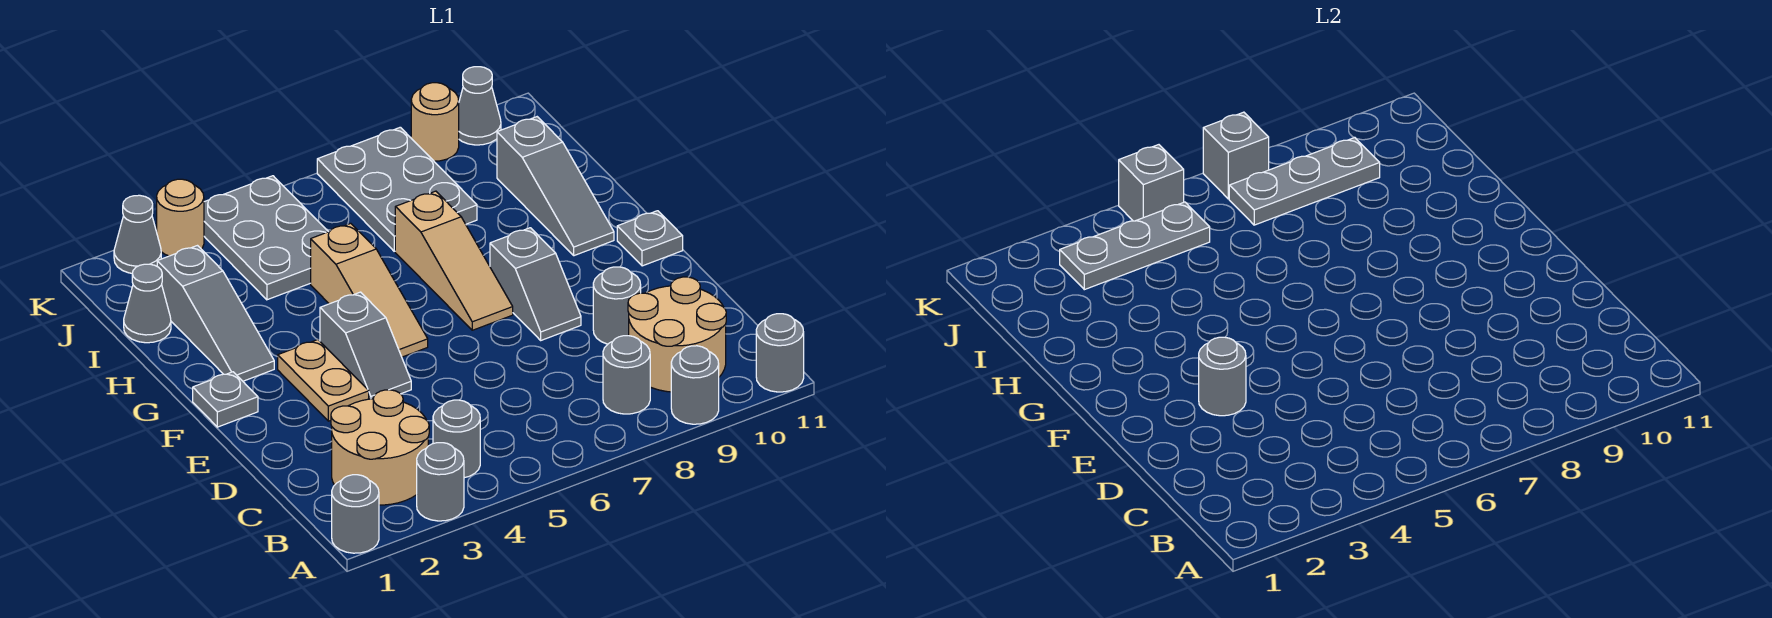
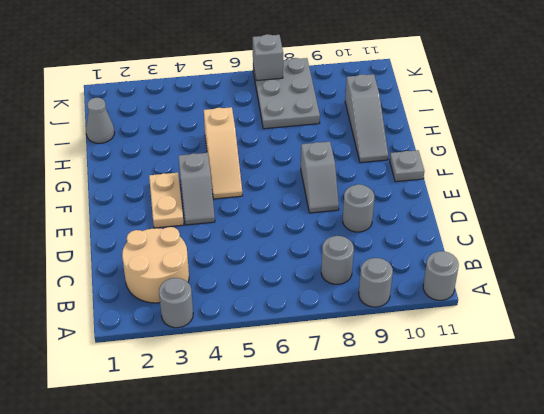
none -> grey 1x1 round brick [332,475,379,553]
none -> grey 1x1 round brick [433,400,480,478]
none -> tan 2x2 round brick [628,277,726,392]
none -> grey 1x1 plate [193,372,258,427]

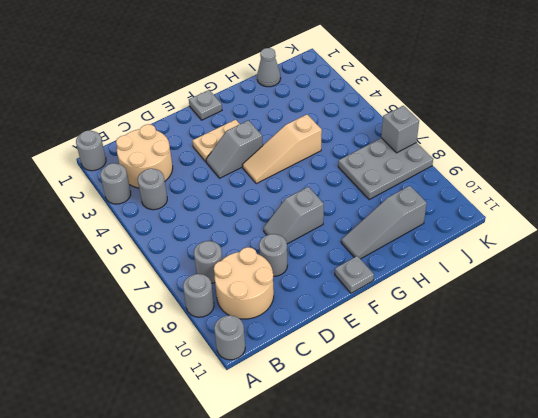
none -> tan 1x3 slope [395,191,513,330]
none -> grey 1x3 slope [157,246,274,381]
none -> grey 2x3 plate [204,176,328,300]
none -> grey 1x1 cone [114,195,161,273]

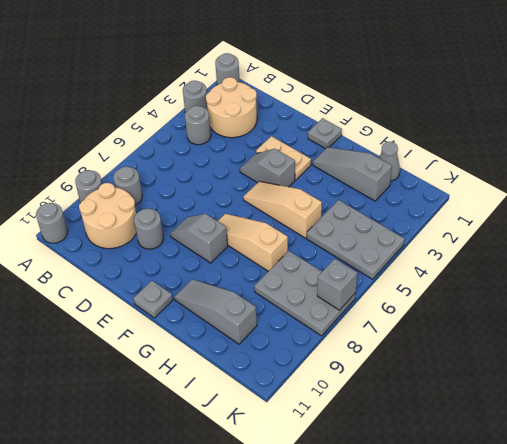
none -> grey 1x1 cone [114,195,161,273]
none -> tan 1x1 round brick [157,179,204,256]
none -> tan 1x1 round brick [411,83,459,161]
none -> grey 1x1 cone [459,67,501,145]

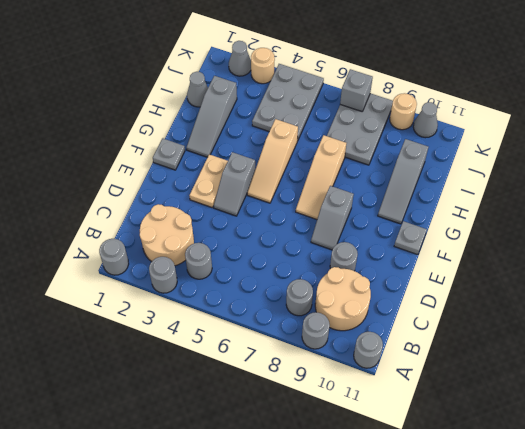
none -> grey 1x1 round brick [1199,337,1246,416]
none -> grey 1x3 plate [1060,202,1210,290]
none -> grey 1x3 plate [1229,138,1380,225]
none -> grey 1x1 brick [1119,145,1184,221]

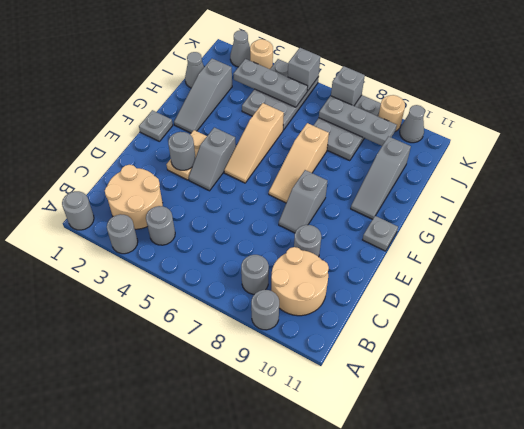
none -> grey 1x1 round brick [756,314,804,392]

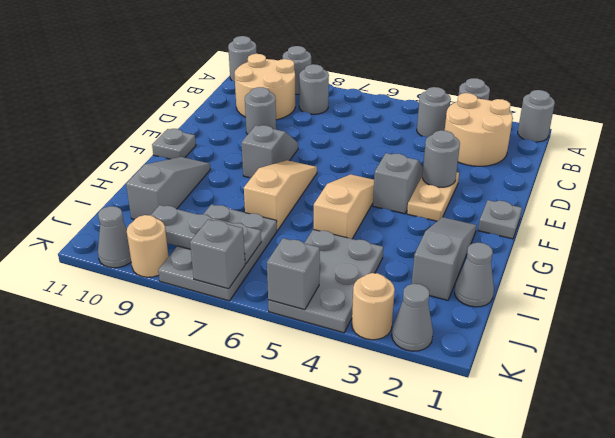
none -> grey 1x3 plate [1060,202,1210,290]

